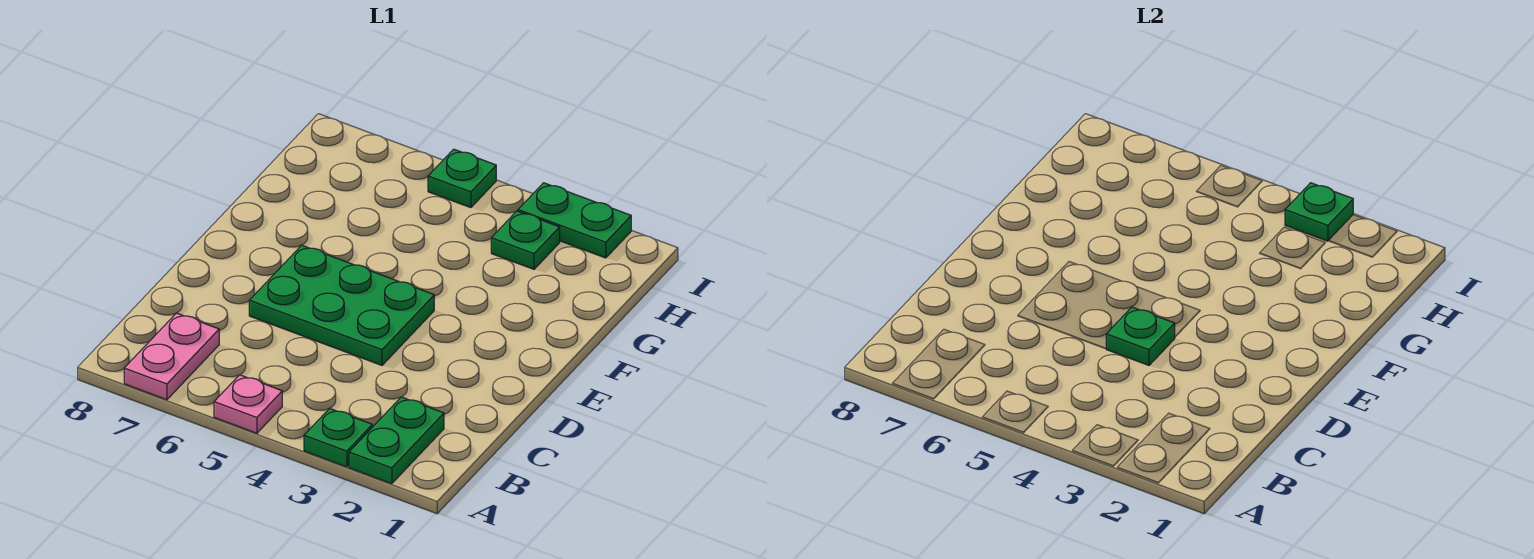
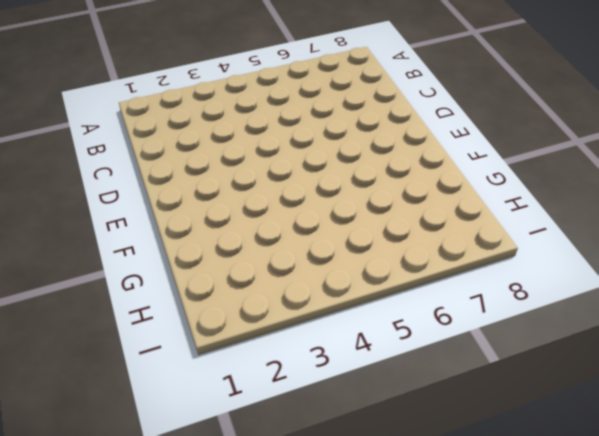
none -> green 1x2 plate [349,397,444,484]
none -> green 1x1 plate [304,408,372,467]

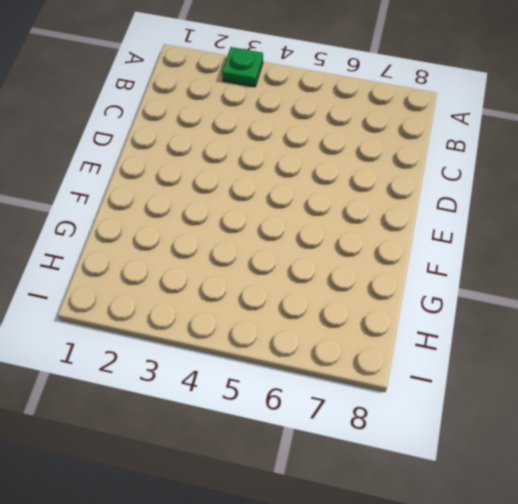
none -> green 1x2 plate [349,397,444,484]
none -> pink 1x1 plate [214,375,282,433]

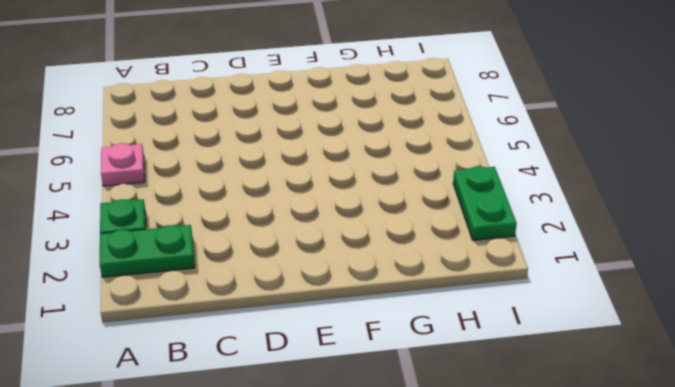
none -> pink 1x2 plate [124,313,219,400]
none -> green 2x3 plate [249,245,434,365]

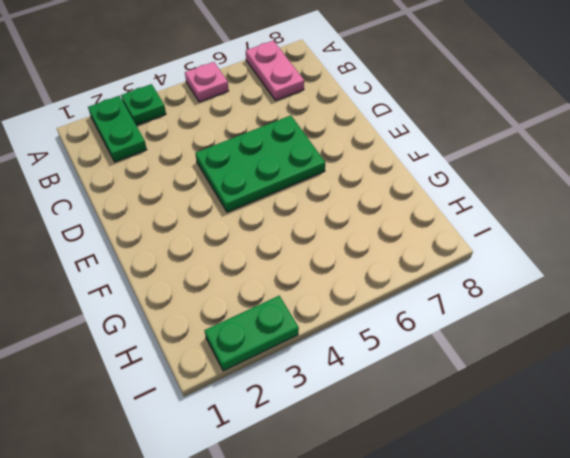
none -> green 1x1 plate [491,211,560,269]
none -> green 1x1 plate [428,149,496,208]

